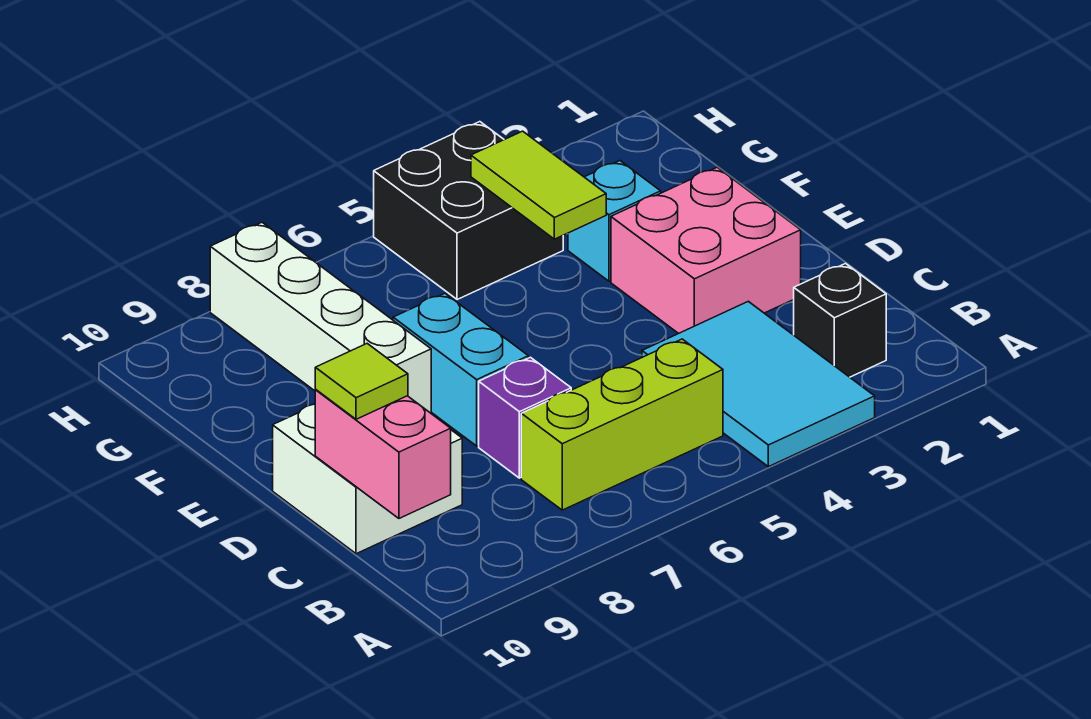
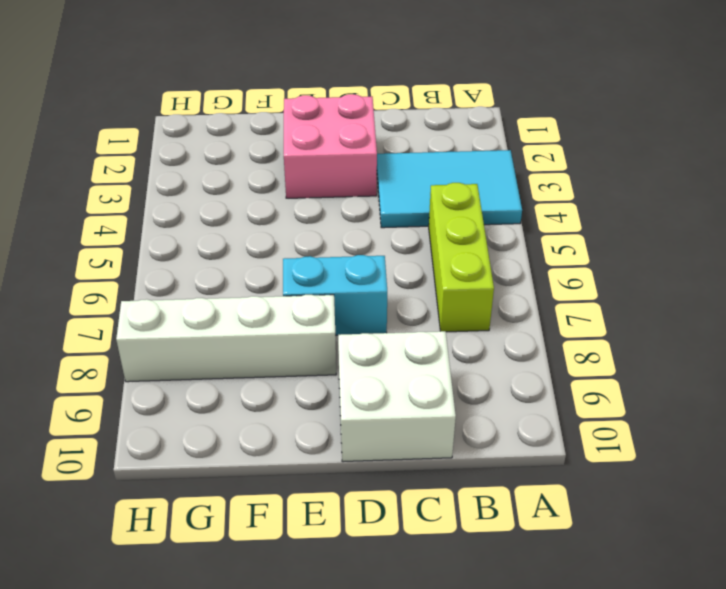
none -> black 1x1 brick [794,264,886,377]
none -> purple 1x1 brick [479,357,571,478]
none -> cyan 1x1 brick [568,161,661,281]

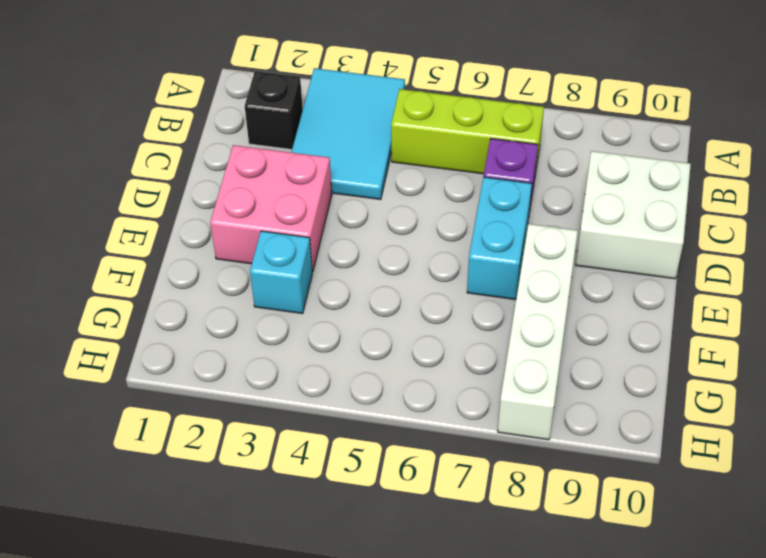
none -> black 2x2 brick [374,122,563,300]
none -> pink 1x2 brick [315,390,451,518]
none -> lime 1x2 tile [471,131,606,239]

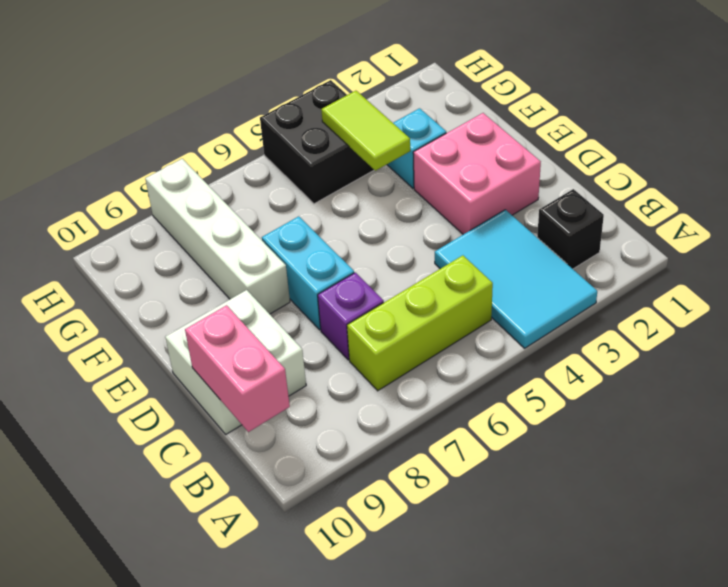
none -> lime 1x1 tile [315,344,408,419]

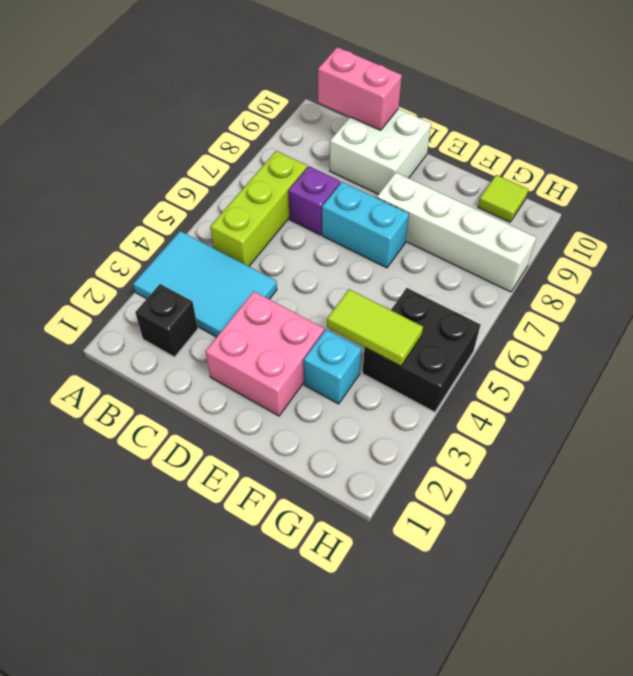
lime 1x1 tile [478,175,528,222] -> lime 1x1 tile moved to [315,344,408,419]

